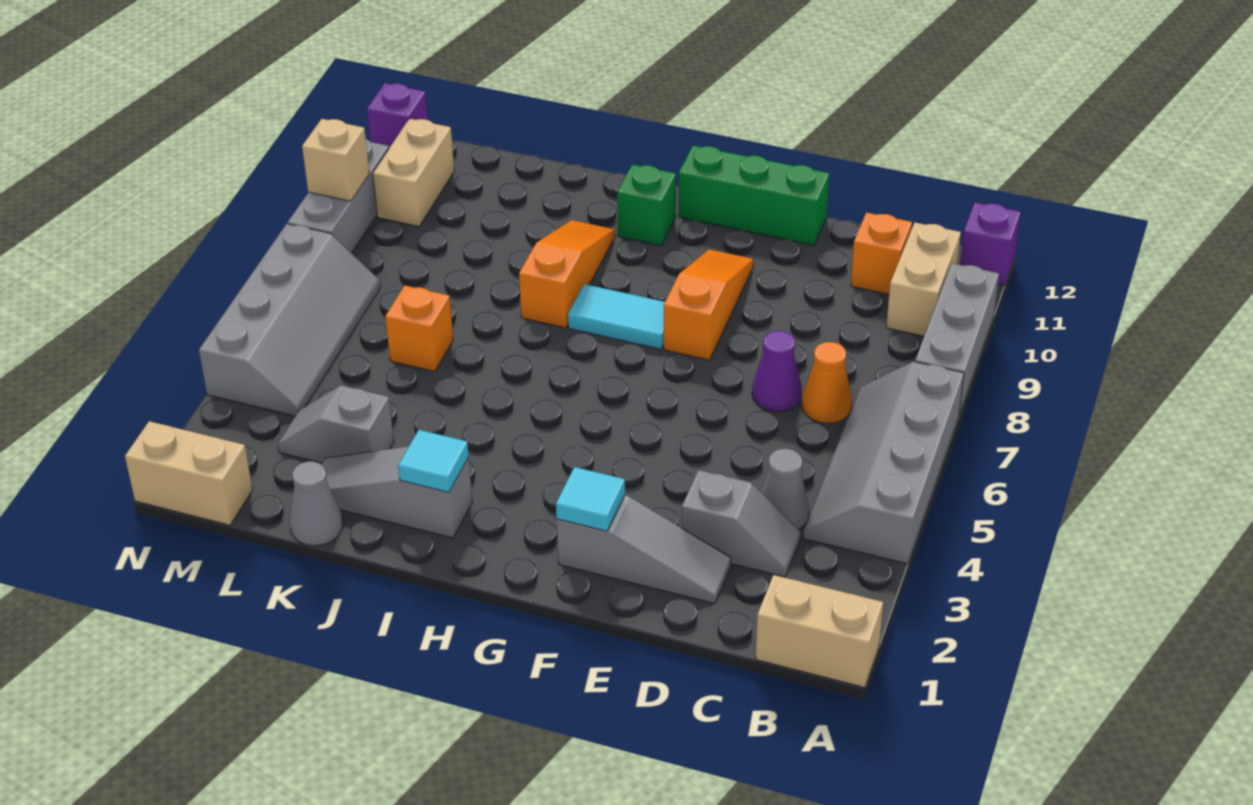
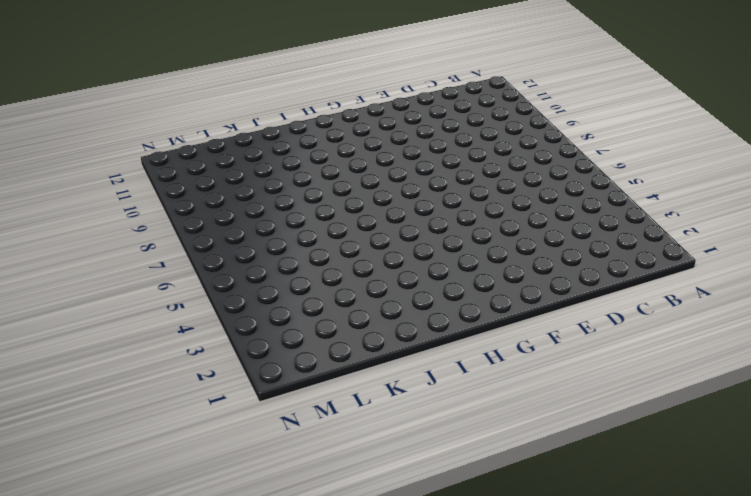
none -> tan 1x2 brick [756,575,883,688]
none -> grey 2x4 slope [803,362,964,564]
none -> grey 1x3 brick [915,263,999,415]

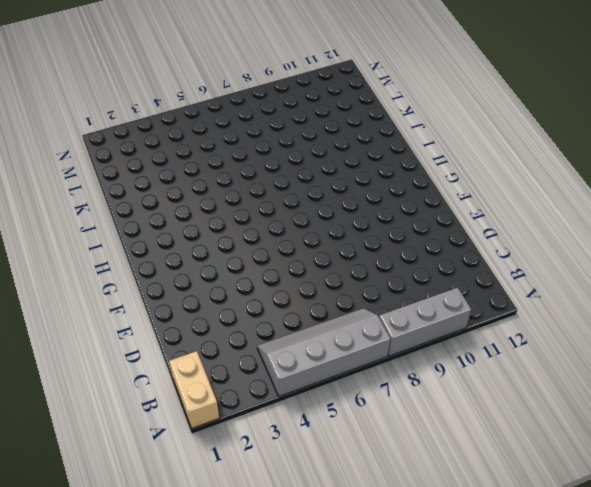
none -> purple 1x1 brick [960,202,1021,285]
none -> tan 1x2 brick [886,223,961,336]
none -> grey 1x2 slope [682,470,800,577]

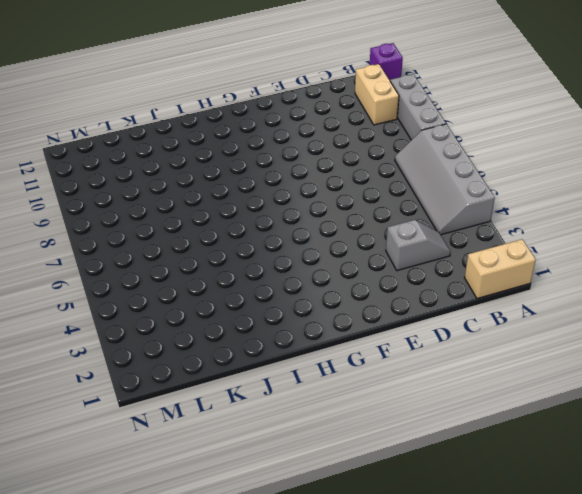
none -> grey 1x1 cone [761,449,809,530]
none -> orange 1x1 cone [802,342,852,423]
none -> orange 1x1 brick [851,213,912,294]

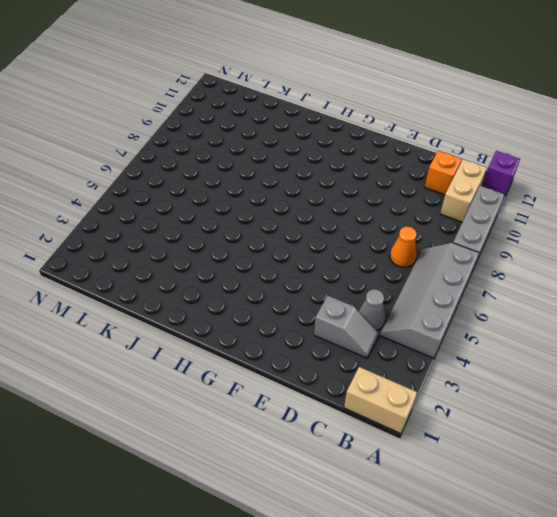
none -> grey 1x3 slope [557,495,731,604]
none -> purple 1x1 cone [752,331,802,412]
none -> green 1x3 brick [679,145,829,245]

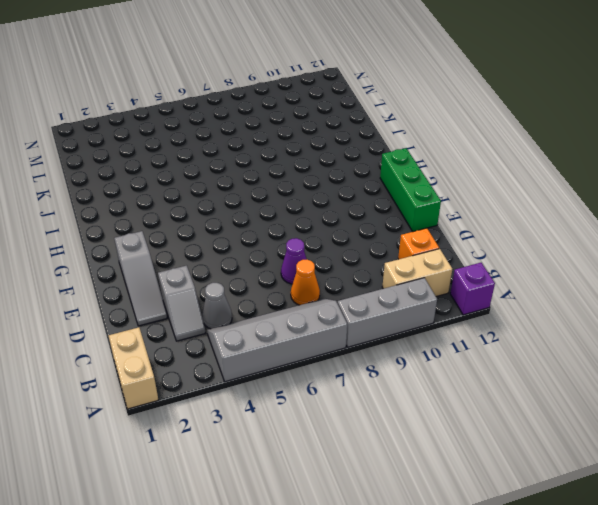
none -> orange 1x3 slope [664,249,753,360]
none -> cyan 1x2 tile [568,284,665,349]
none -> green 1x1 brick [617,164,676,246]

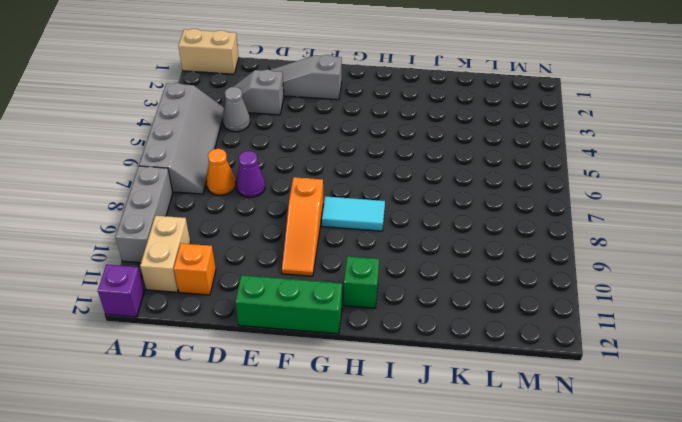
none -> grey 1x3 slope [321,446,472,538]
none -> orange 1x3 slope [519,220,615,328]
none -> grey 1x1 cone [290,461,343,546]

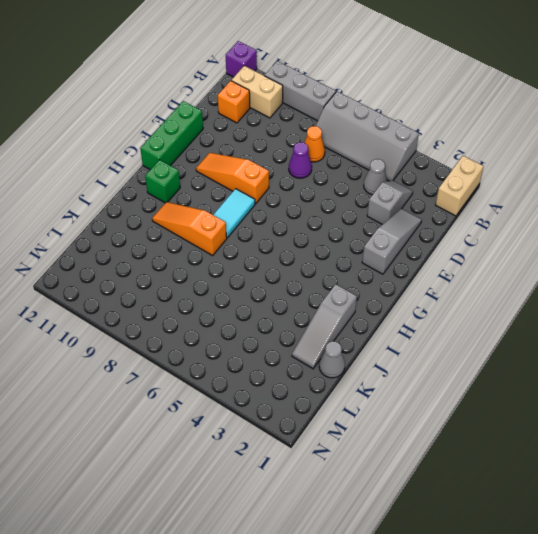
none -> grey 1x2 slope [278,385,394,463]
none -> orange 1x1 brick [385,285,453,372]
none -> tan 1x2 brick [125,421,253,525]

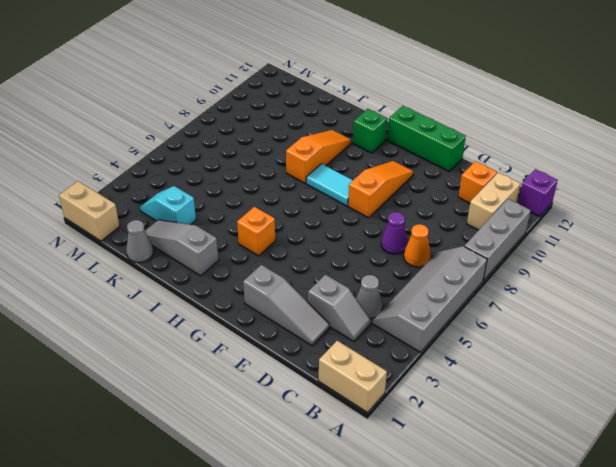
orange 1x1 brick [237,207,275,256] -> orange 1x1 brick moved to [385,285,453,372]
cyan 1x2 slope [140,186,196,225] -> grey 1x2 slope [278,385,394,463]
none -> grey 2x4 slope [199,224,380,416]
none -> tan 1x2 brick [373,119,454,227]
none -> grey 1x3 brick [288,139,389,253]

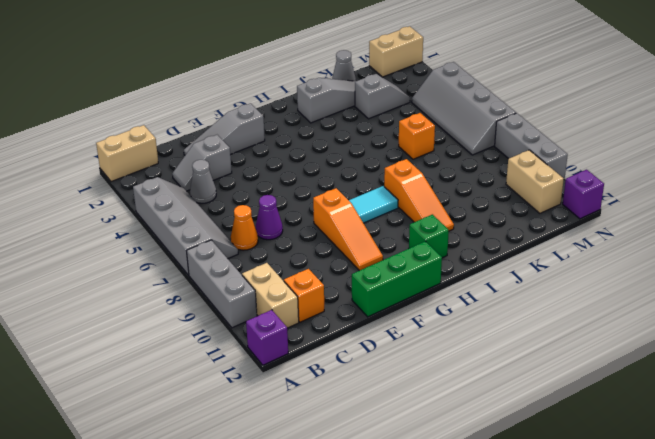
none -> cyan 1x1 tile [556,467,625,531]
none -> cyan 1x1 tile [398,430,469,492]
none -> tan 1x1 brick [302,119,369,201]

